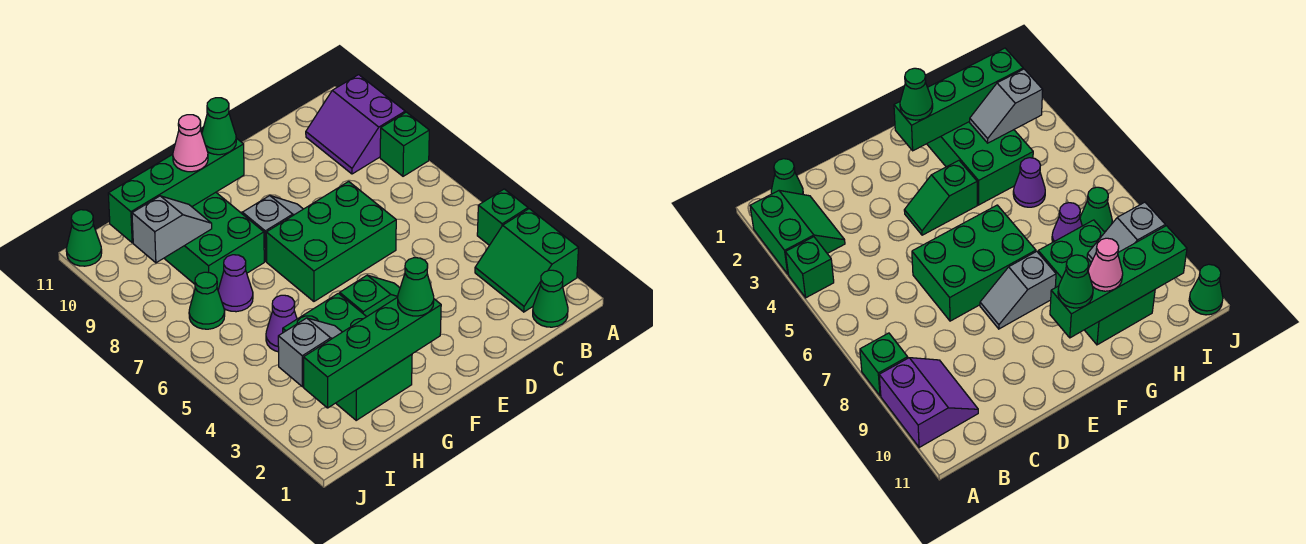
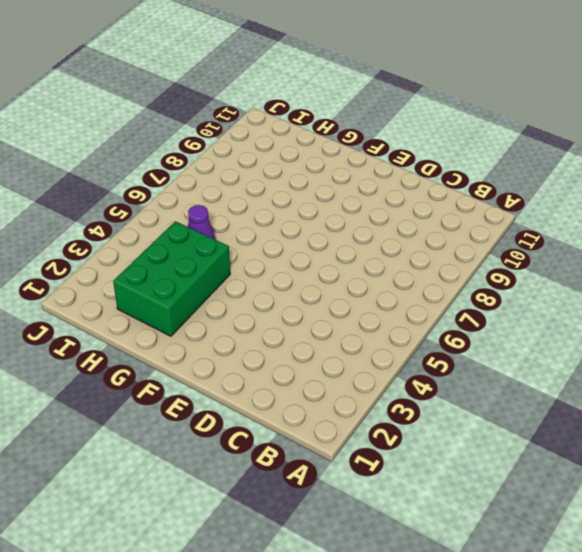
none -> green 2x2 slope [475,209,579,312]
none -> green 1x1 brick [477,189,528,245]
none -> green 1x1 brick [380,112,429,176]

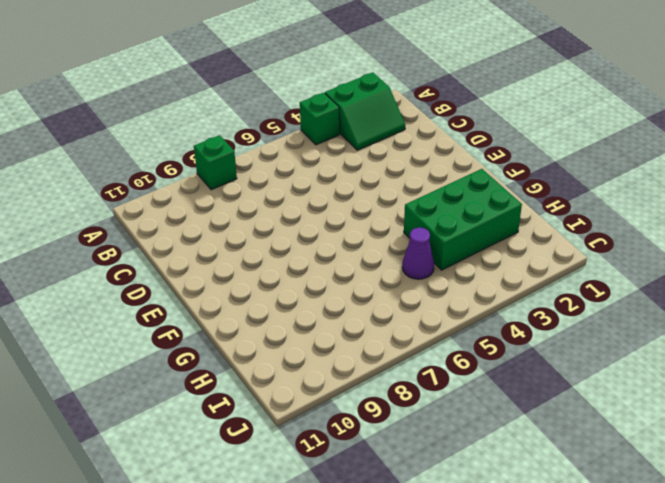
none -> purple 2x2 slope [306,75,405,174]
none -> green 1x1 cone [533,270,568,327]
none -> green 2x3 brick [266,181,396,301]

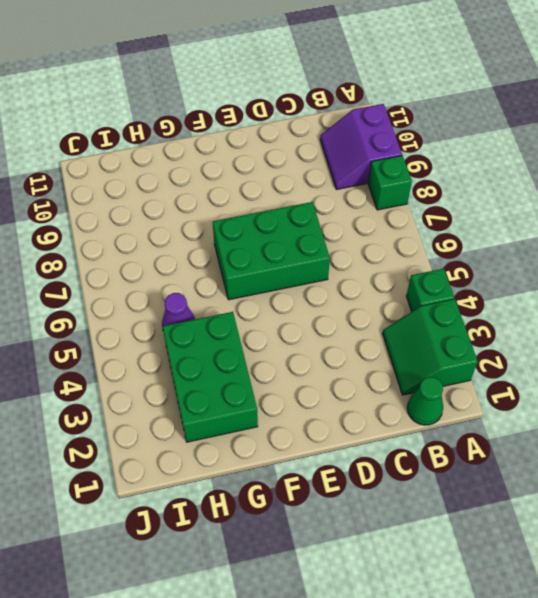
none -> green 1x2 slope [340,275,400,316]
none -> grey 1x2 slope [242,196,303,261]
none -> green 2x3 brick [164,192,264,289]

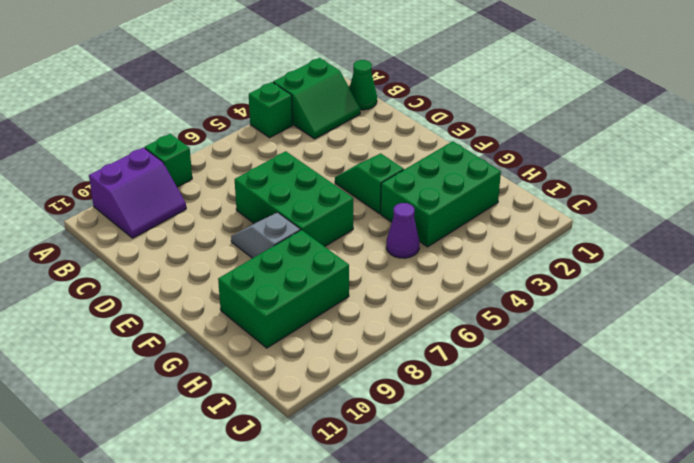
none -> purple 1x1 cone [218,255,253,312]
none -> green 1x1 cone [189,272,225,329]
none -> green 1x1 cone [66,210,102,266]

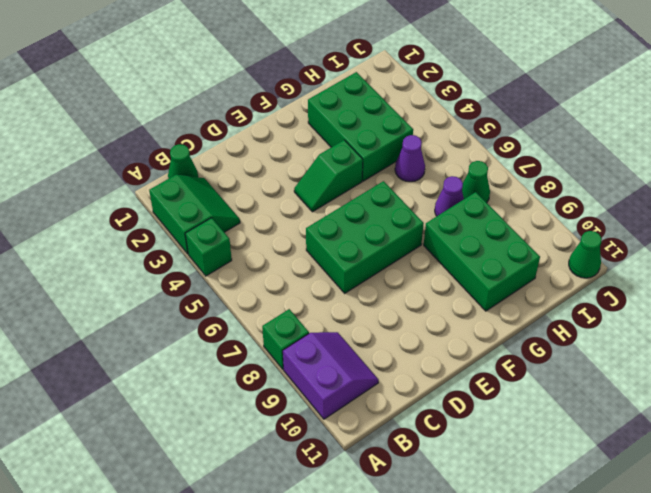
none -> grey 1x2 slope [242,196,303,261]
none -> green 1x4 brick [303,297,441,408]
none -> green 1x4 brick [108,138,244,243]

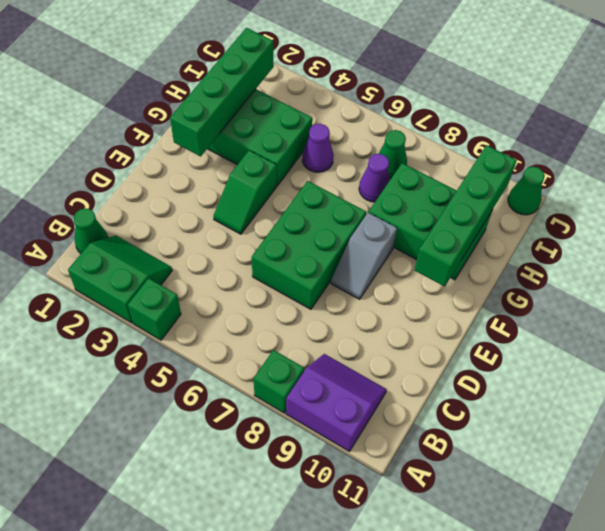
none -> grey 1x2 slope [278,318,342,387]
none -> grey 1x2 slope [132,196,212,263]
none -> green 1x1 cone [398,258,434,316]

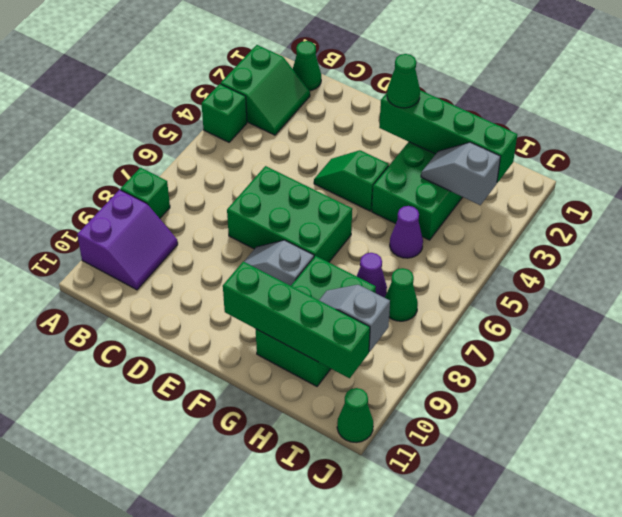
none -> green 1x1 cone [202,98,236,155]
none -> pink 1x1 cone [173,115,208,172]

